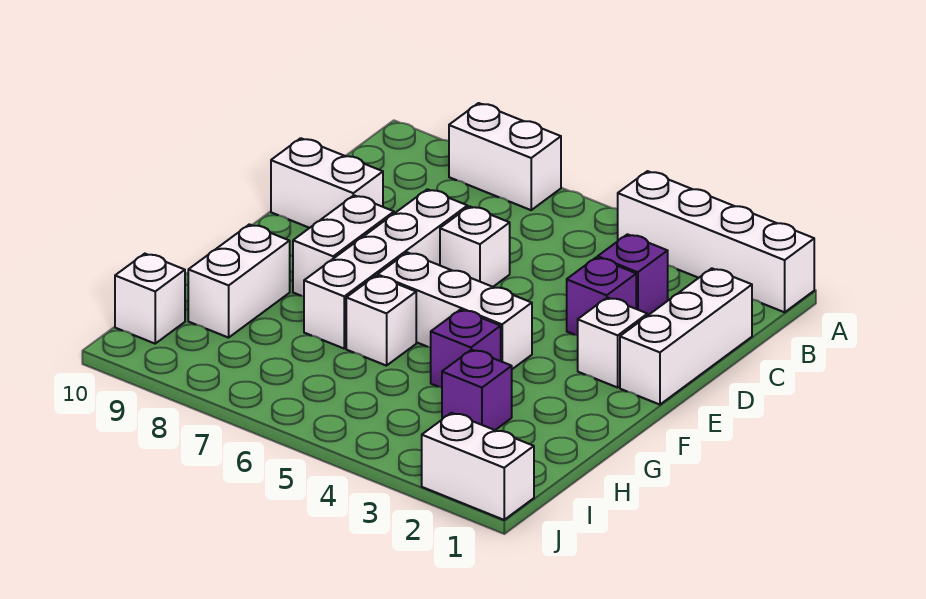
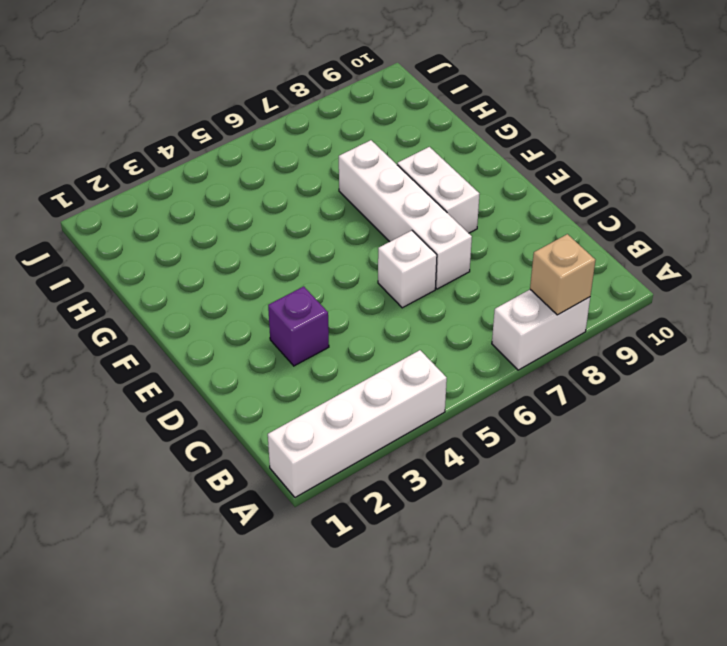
tan 1x1 brick [530,234,595,315] -> none
none -> white 1x3 brick [620,268,752,405]
none -> purple 1x1 brick [598,234,668,316]
none -> white 1x2 brick [271,138,383,228]

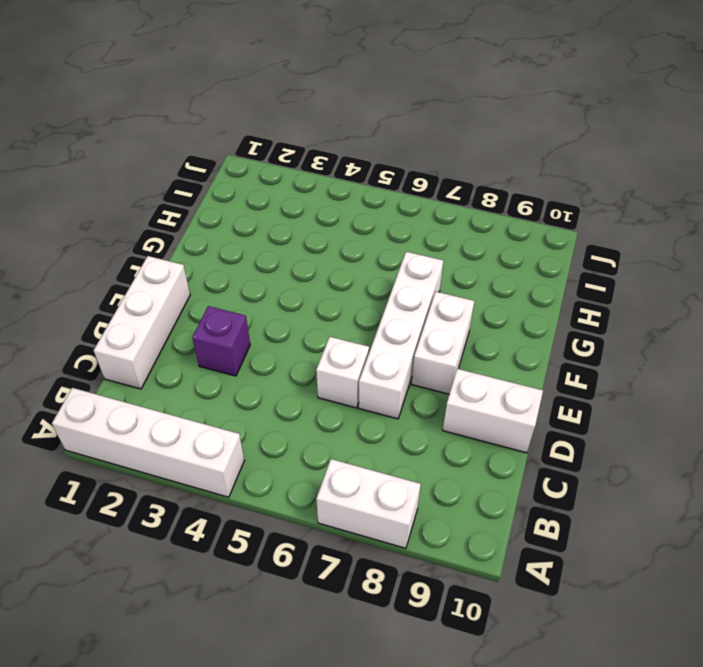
none -> purple 1x1 brick [598,234,668,316]
none -> white 1x1 brick [578,297,647,387]
none -> white 1x3 brick [378,252,532,369]

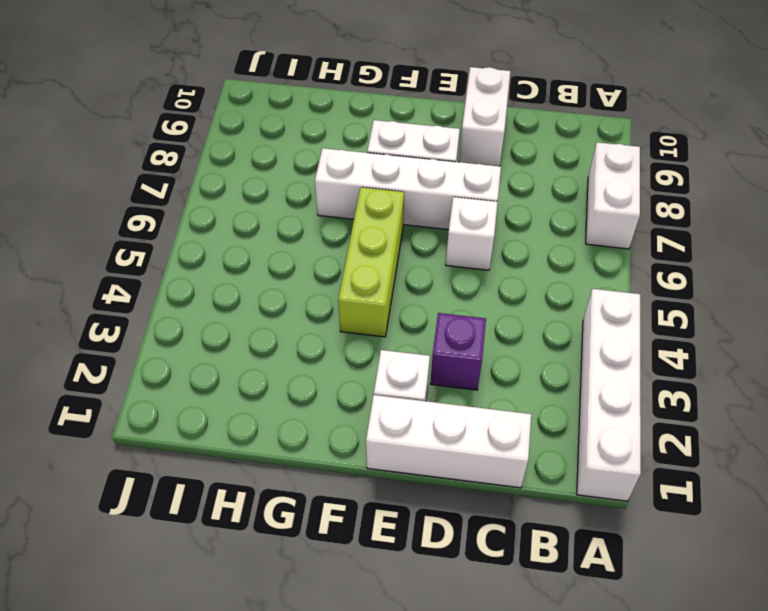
lime 1x3 brick [338,187,404,337] -> white 1x3 brick [378,252,532,369]
none -> purple 1x1 brick [598,234,668,316]
none -> purple 1x1 brick [431,310,501,387]
none -> white 1x1 brick [346,276,416,366]

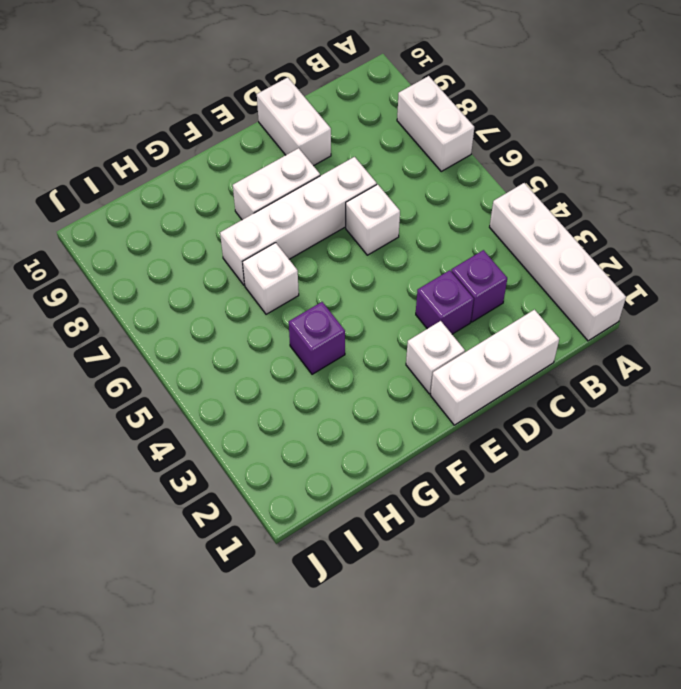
none -> white 1x3 brick [378,252,532,369]
none -> white 1x2 brick [188,224,290,338]
none -> purple 1x1 brick [442,350,512,430]

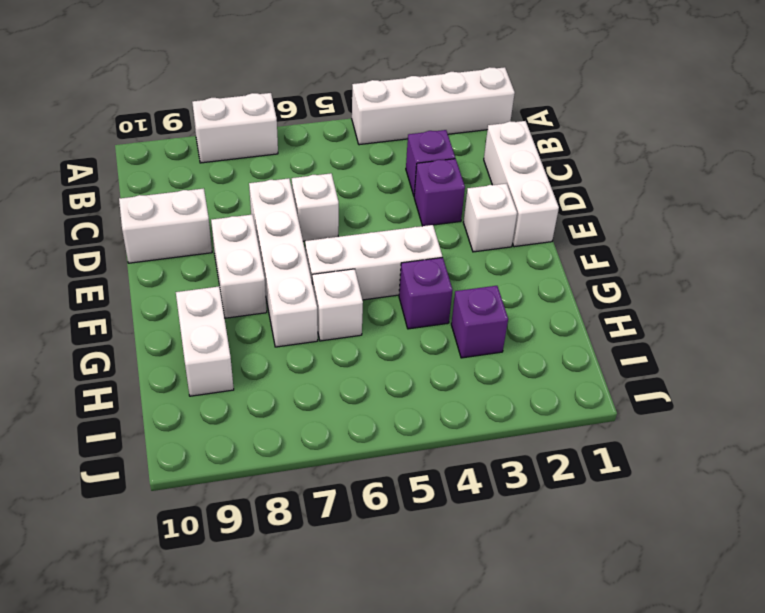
none -> white 1x1 brick [115,254,185,344]
none -> white 1x2 brick [422,413,534,520]

